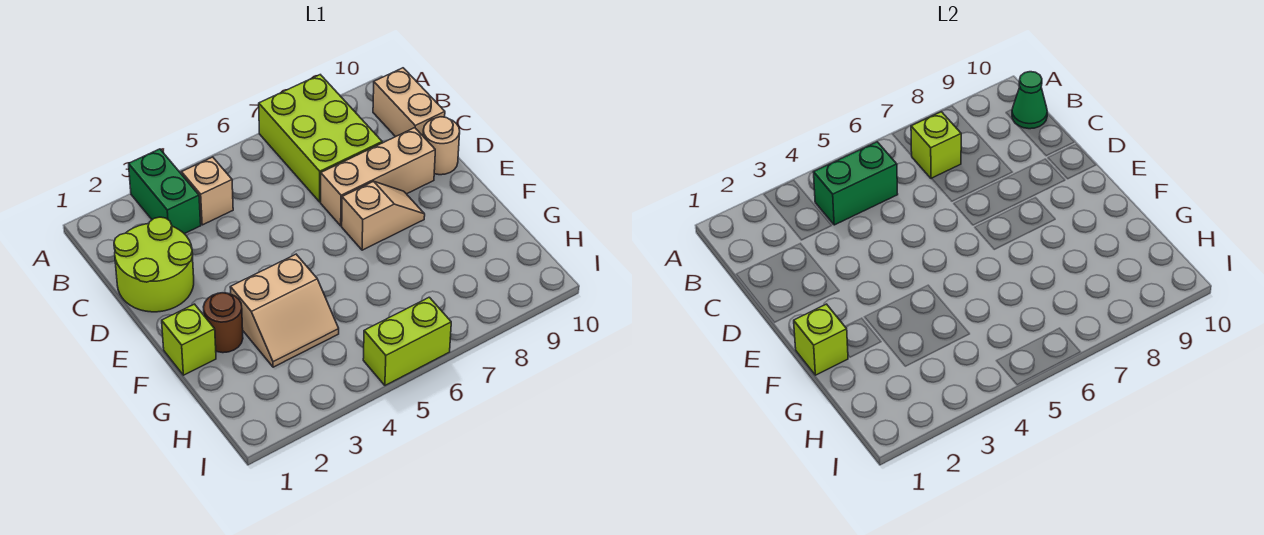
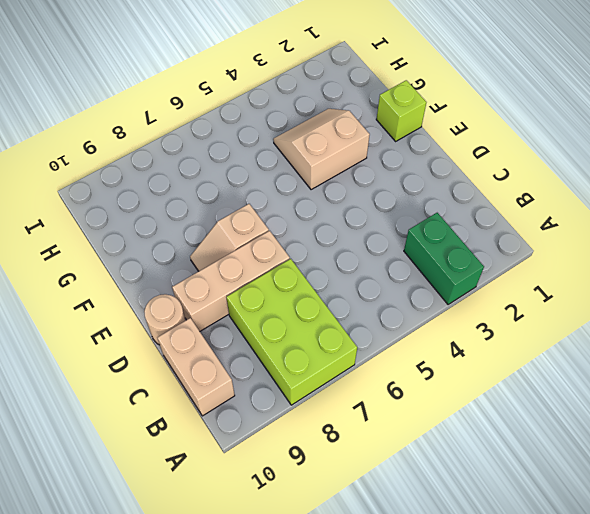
none -> tan 1x1 brick [182,157,233,225]
none -> lime 2x2 round brick [114,217,194,312]
none -> brown 1x1 round brick [204,293,243,353]

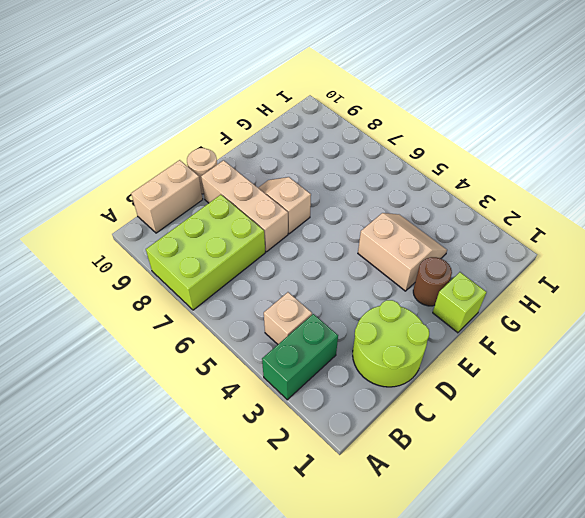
none -> lime 1x2 brick [363,297,451,385]
none -> green 1x2 brick [814,142,898,225]
none -> lime 1x1 brick [911,112,961,179]

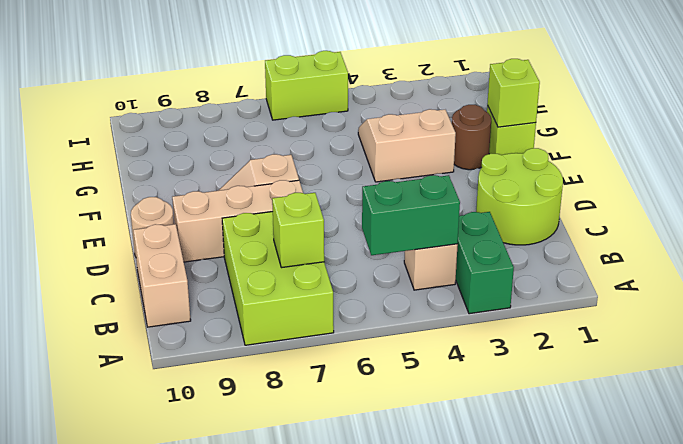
none -> green 1x1 cone [1012,72,1047,129]

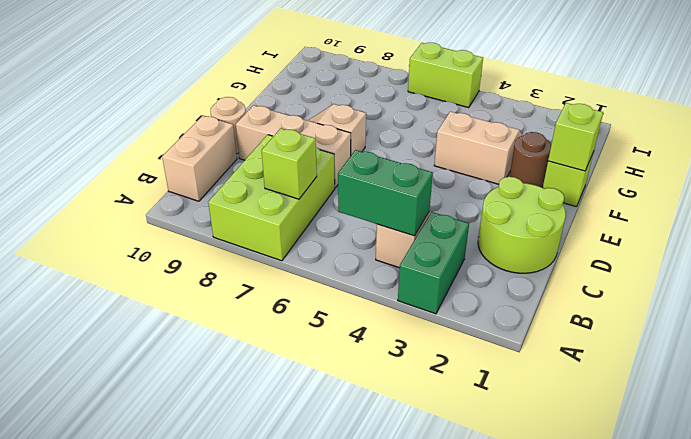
none -> green 1x1 cone [1012,72,1047,129]

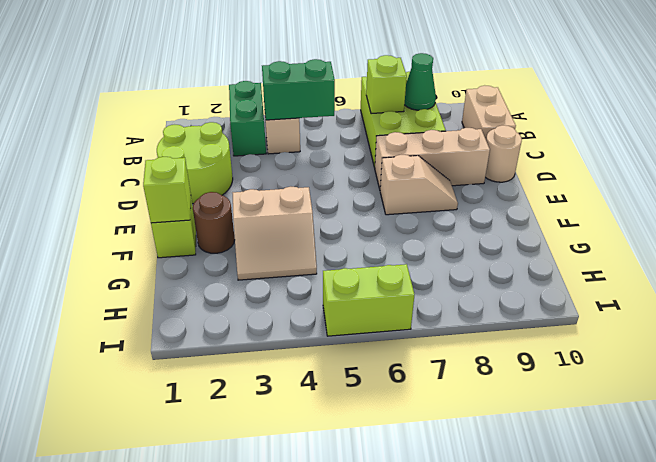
green 1x1 cone [404,53,436,110] -> green 1x1 cone moved to [1012,72,1047,129]

